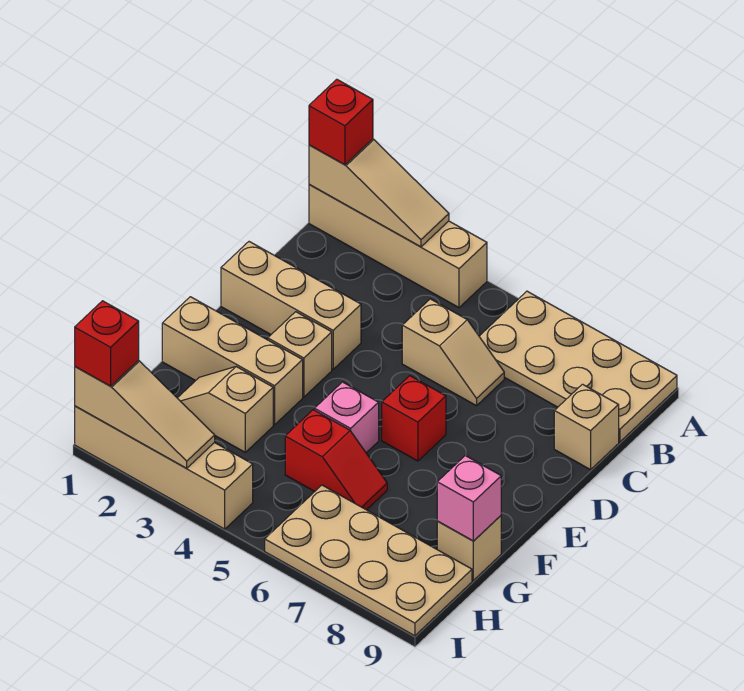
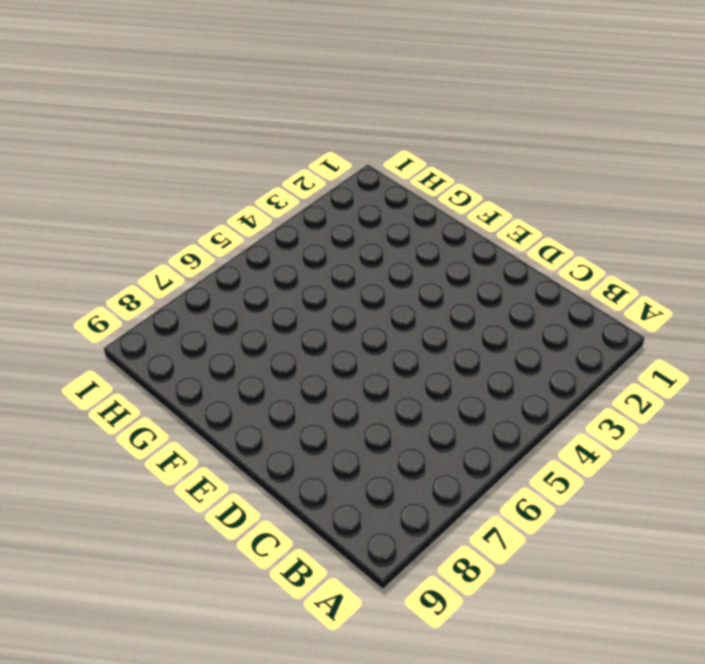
none -> tan 1x4 brick [309,184,487,308]
none -> tan 2x4 plate [479,291,677,442]
none -> tan 1x2 slope [402,299,504,406]

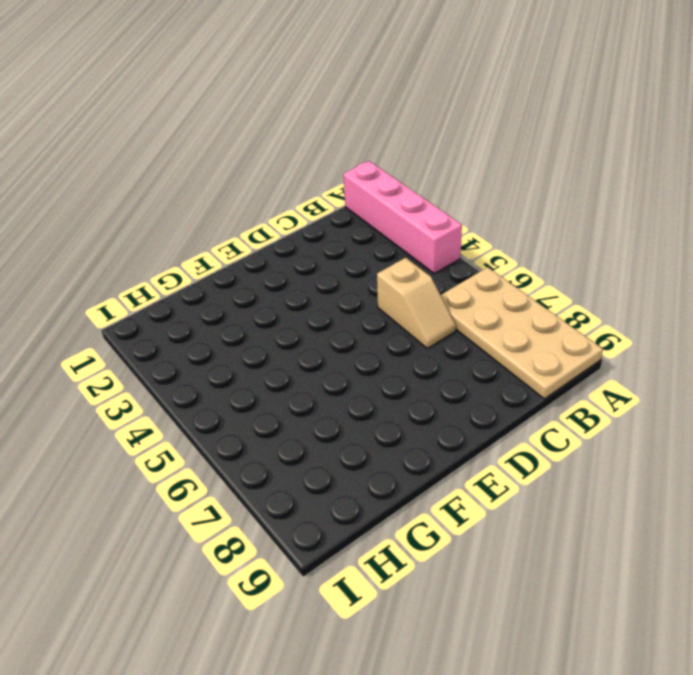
pink 1x4 brick [343,161,462,273] -> tan 1x4 brick [309,184,487,308]
none -> tan 1x1 brick [554,384,619,470]
none -> tan 1x3 brick [221,242,361,369]
none -> tan 1x1 brick [268,312,332,397]

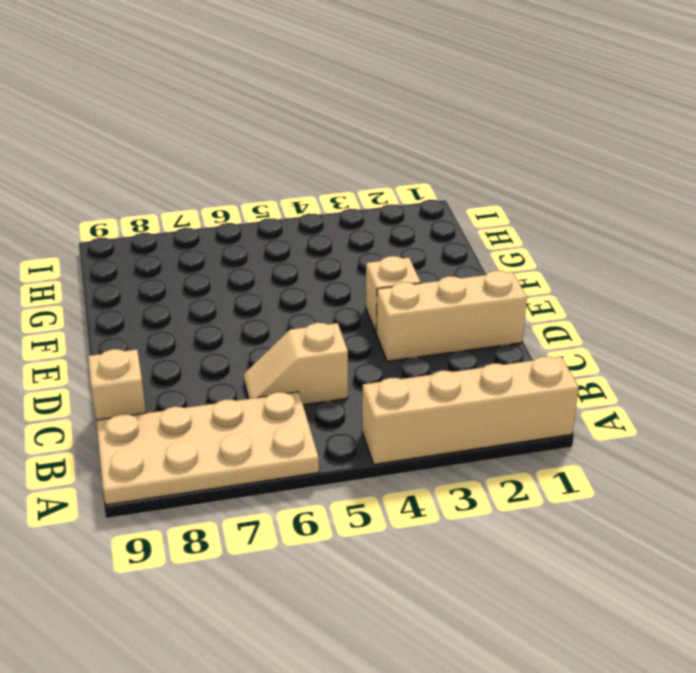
none -> red 1x1 brick [382,376,446,461]
none -> tan 1x3 brick [162,297,303,425]
none -> pink 1x1 brick [315,382,379,453]

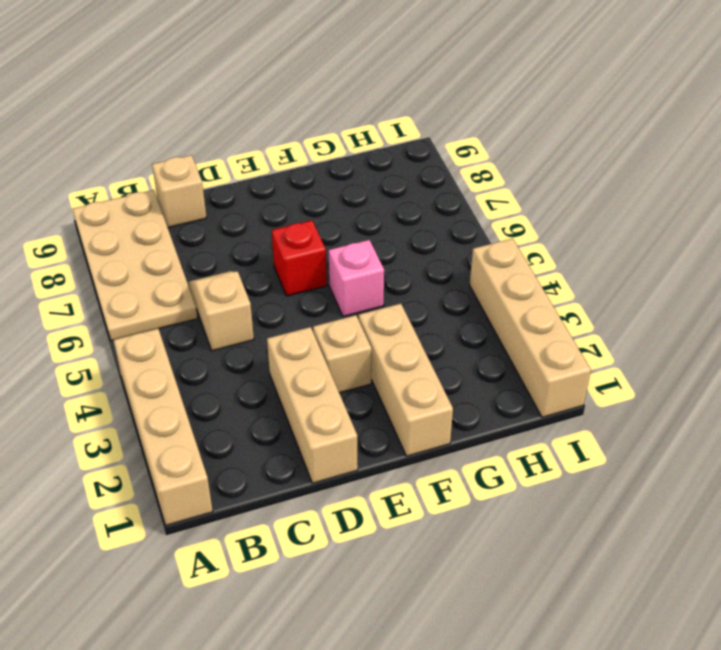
none -> tan 1x2 slope [178,367,273,452]
none -> red 1x2 slope [285,410,387,510]
none -> tan 1x1 brick [437,516,501,580]

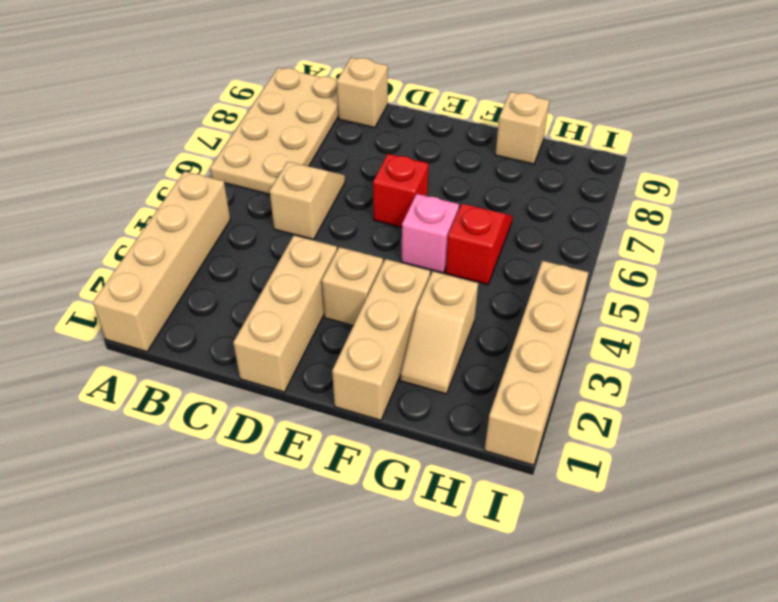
none -> tan 2x4 plate [265,485,472,636]
none -> tan 1x3 slope [309,139,449,247]
none -> pink 1x1 brick [437,455,501,541]

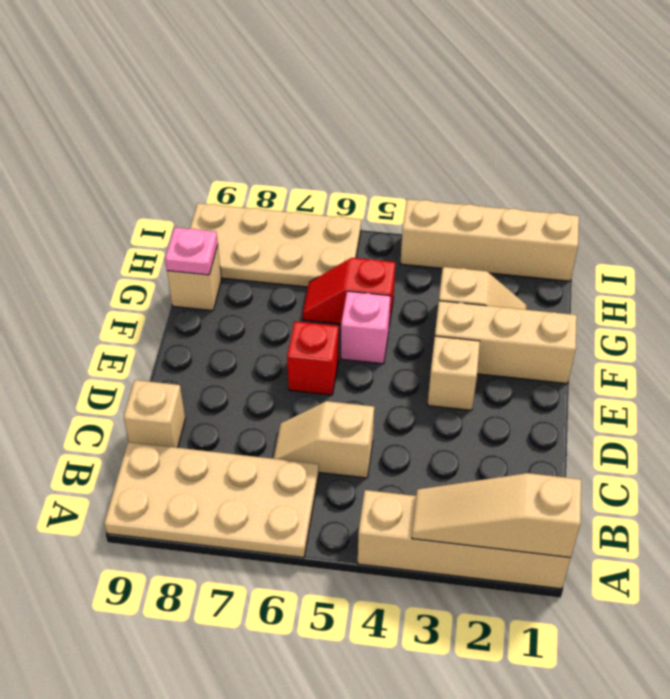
pink 1x1 plate [165,228,218,275] -> pink 1x1 brick [437,455,501,541]
none -> tan 1x3 brick [221,242,361,369]
none -> tan 1x3 slope [75,360,215,468]
none -> red 1x1 brick [309,79,373,165]

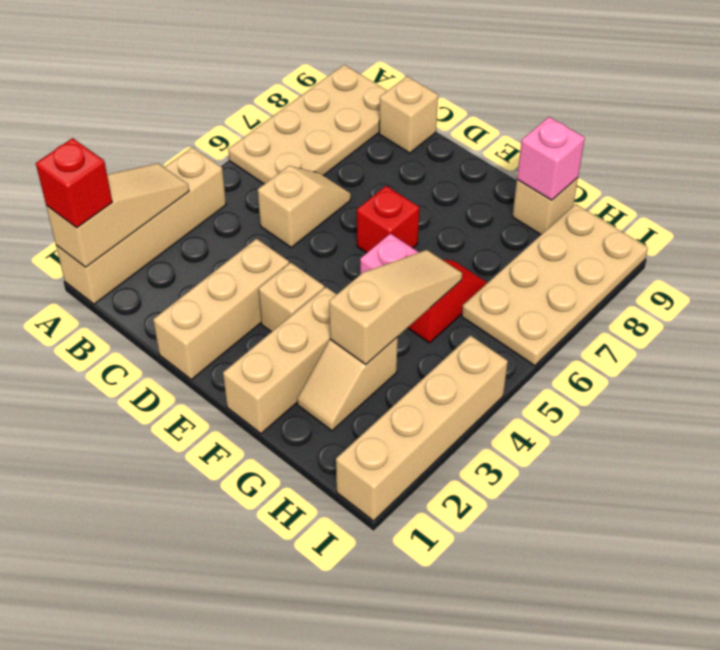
tan 1x3 slope [329,250,462,364] -> tan 1x3 slope moved to [75,360,215,468]
none -> red 1x1 brick [75,301,139,386]

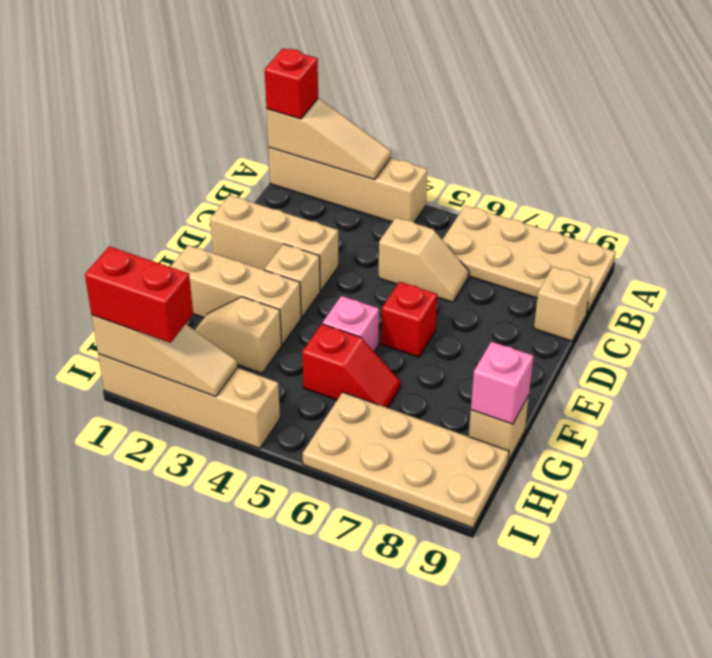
red 1x2 brick [85,247,193,343] -> red 1x1 brick [75,301,139,386]

